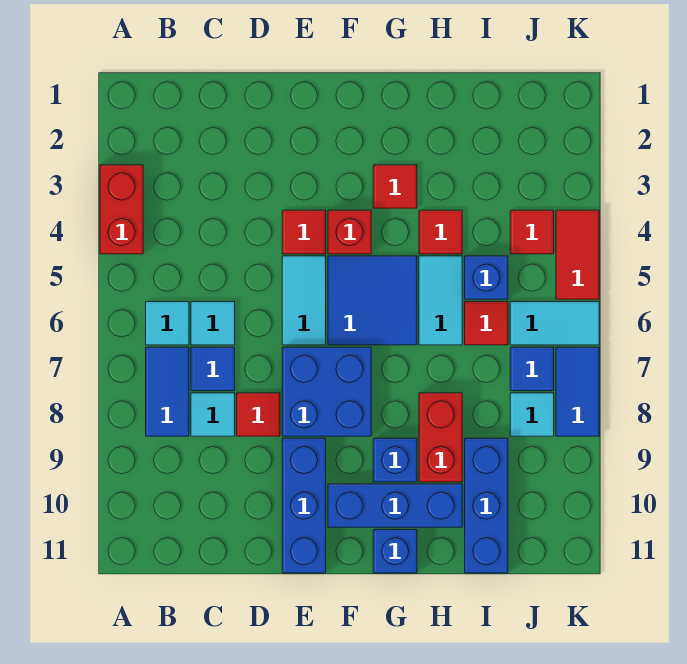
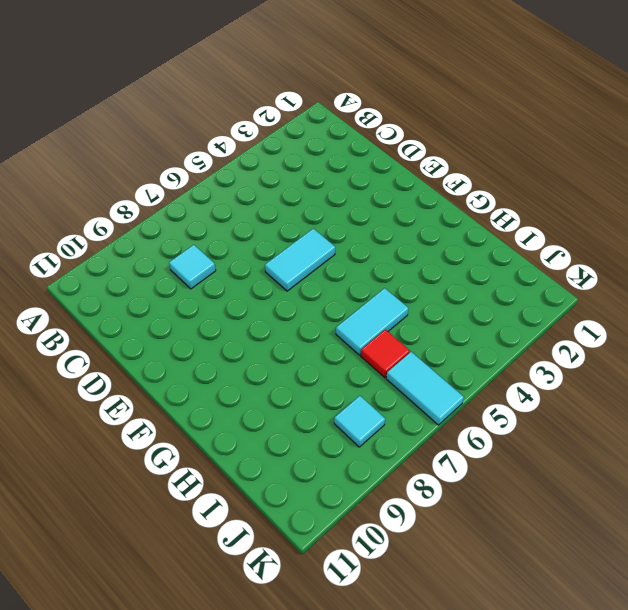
none -> red 1x2 brick [100,165,143,254]
none -> cyan 1x1 tile [146,302,189,345]
none -> blue 1x2 tile [146,347,189,436]

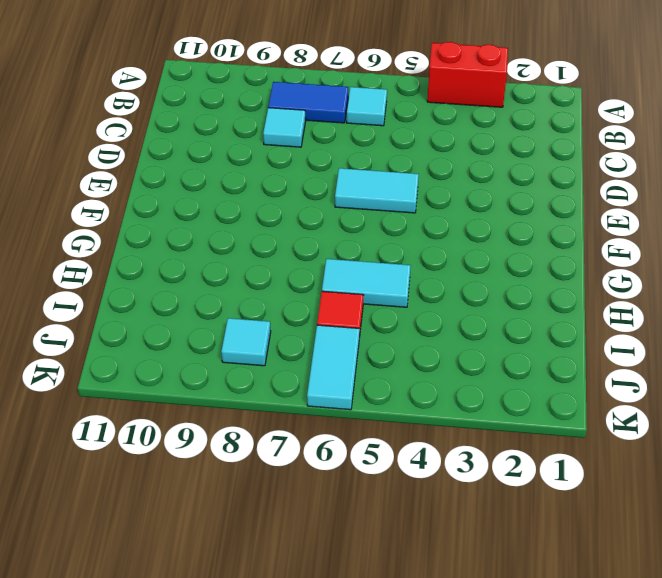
none -> cyan 1x1 tile [191,302,235,345]
none -> blue 1x1 tile [191,347,235,391]
none -> red 1x1 tile [237,393,280,436]

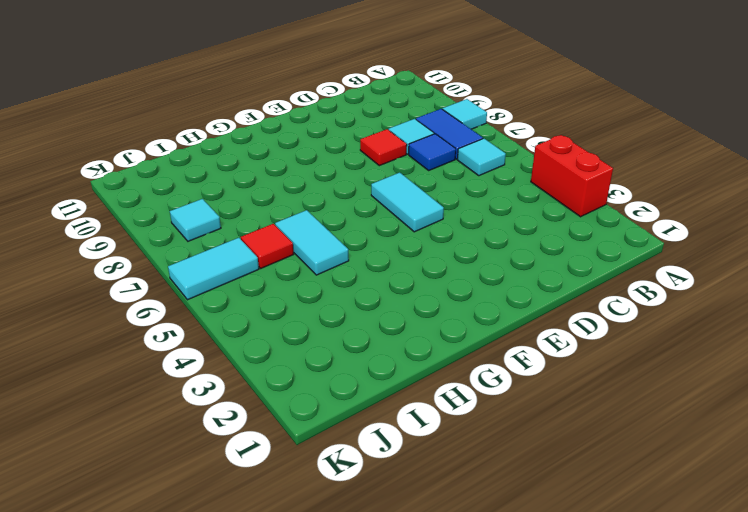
cyan 1x1 tile [442,99,487,129] -> cyan 1x1 tile moved to [191,302,235,345]
none -> red 1x1 tile [282,210,326,254]
none -> blue 2x2 brick [282,347,371,436]
none -> blue 1x3 brick [282,438,326,573]

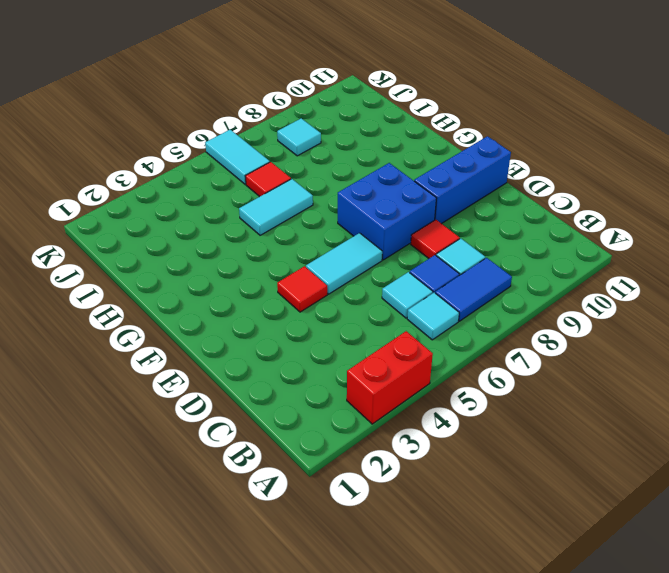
none -> red 1x1 brick [328,210,371,254]
none -> blue 2x2 tile [328,256,417,345]
none -> blue 1x3 brick [328,484,462,527]

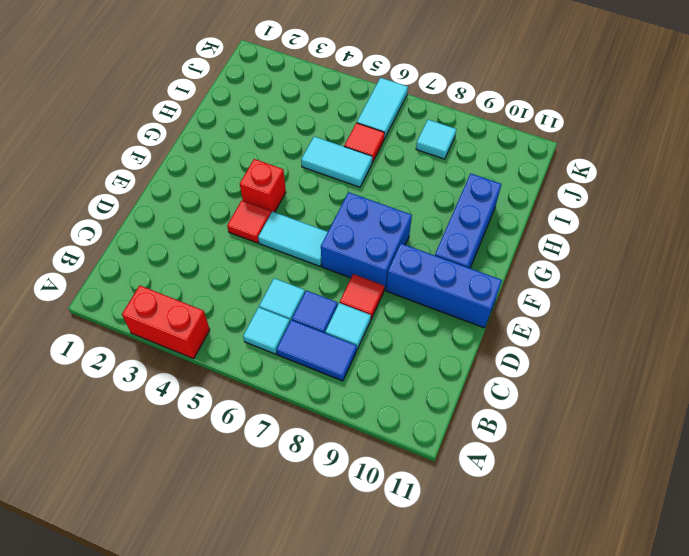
none -> blue 2x2 tile [328,256,417,345]
none -> red 1x1 tile [373,165,417,208]
none -> blue 1x1 brick [373,438,417,482]

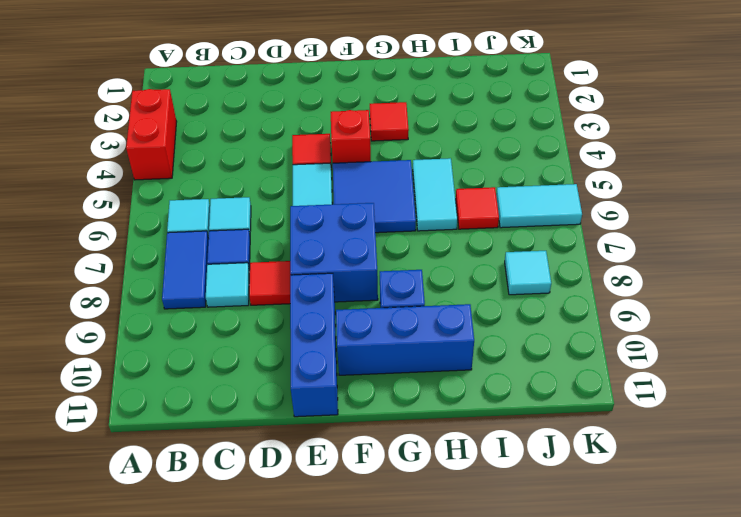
none -> blue 1x1 brick [373,530,417,573]
none -> red 1x1 tile [419,210,462,254]
none -> red 1x2 brick [419,393,462,482]

